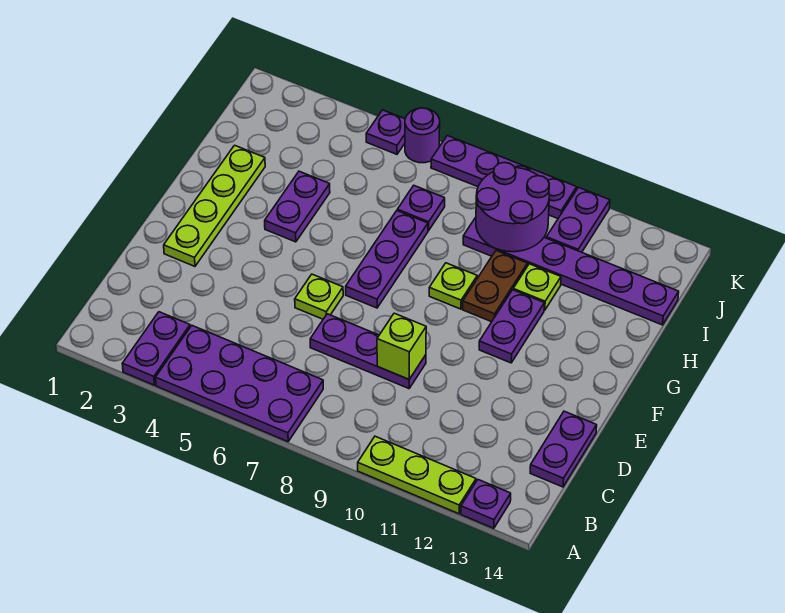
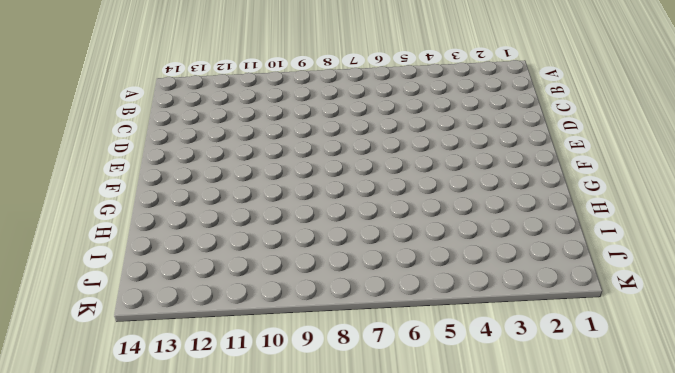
none -> purple 1x2 plate [122,312,190,385]
none -> purple 2x4 plate [156,326,323,442]
none -> lime 1x3 plate [358,436,476,514]

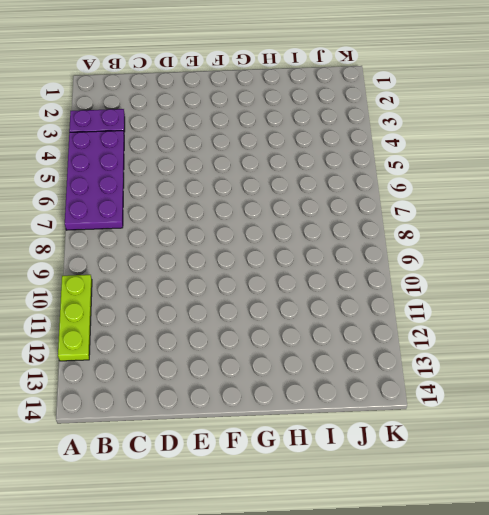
none -> purple 1x1 plate [461,480,511,528]
none -> purple 1x2 plate [530,411,597,487]
none -> purple 1x3 plate [310,314,426,388]

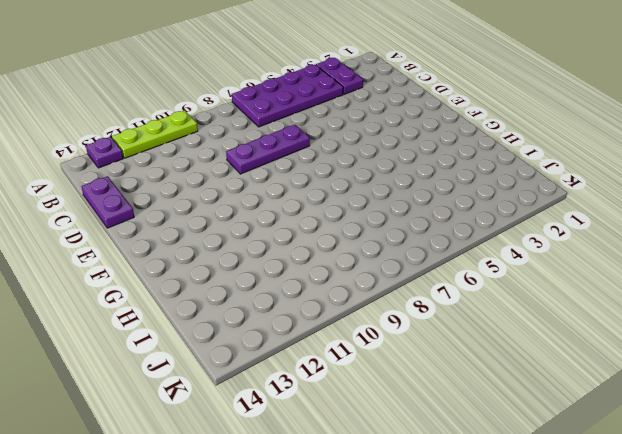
none -> lime 1x4 plate [164,145,265,266]
none -> lime 1x1 plate [295,274,343,319]
none -> purple 1x3 plate [346,211,428,308]

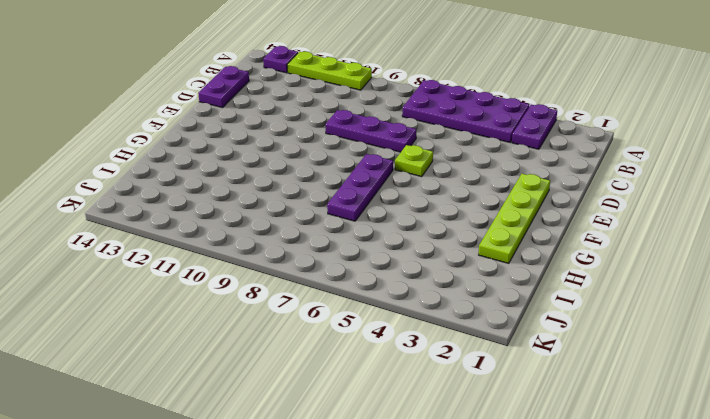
none -> purple 1x2 plate [479,290,544,363]
none -> purple 1x2 plate [265,171,330,242]
none -> lime 1x1 plate [429,263,477,309]

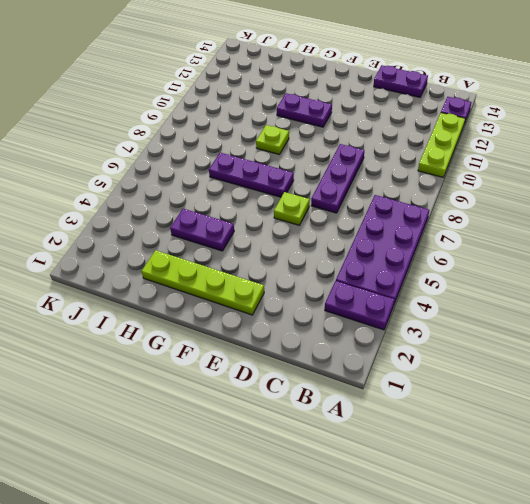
none -> brown 1x2 plate [463,251,528,322]
none -> lime 1x1 plate [513,264,561,310]
none -> purple 1x1 plate [397,186,445,231]

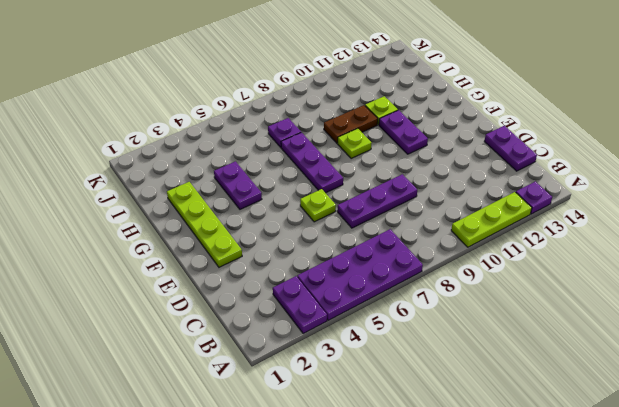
brown 1x2 plate [324,105,378,143] -> brown 1x2 plate turned to [463,251,528,322]
none -> purple 1x6 plate [463,217,679,325]
none -> purple 1x2 plate [546,187,610,252]
none -> purple 1x1 plate [366,110,405,154]

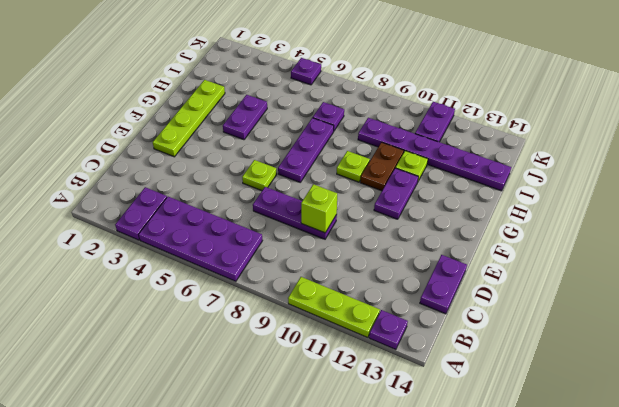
none -> purple 1x1 round brick [405,108,440,163]
none -> purple 1x4 plate [431,136,577,218]
none -> purple 2x2 round brick [476,162,549,252]

